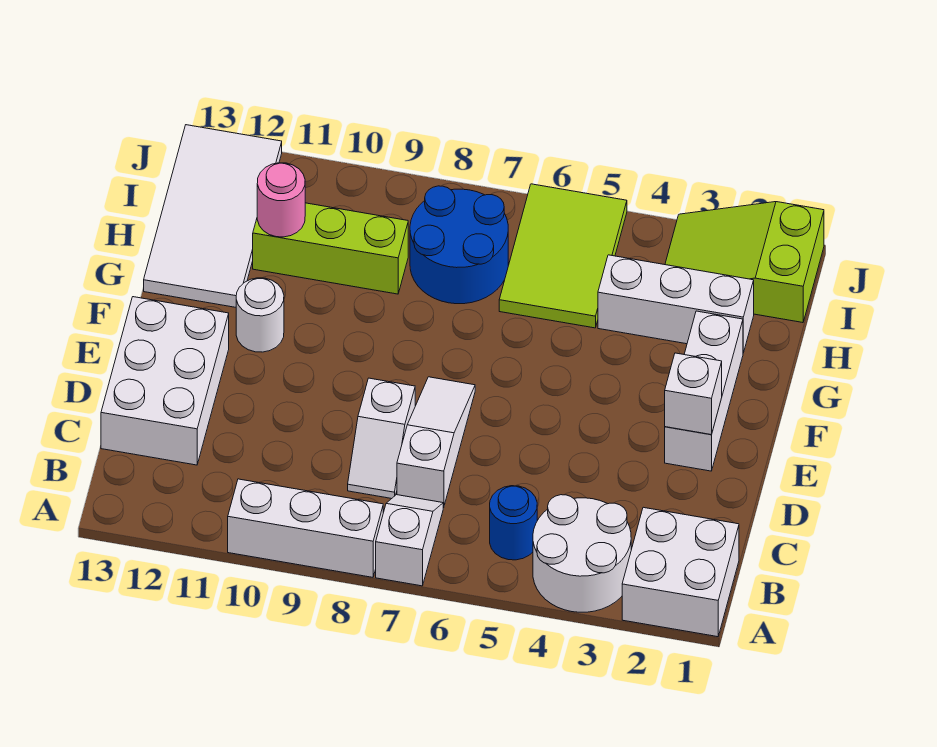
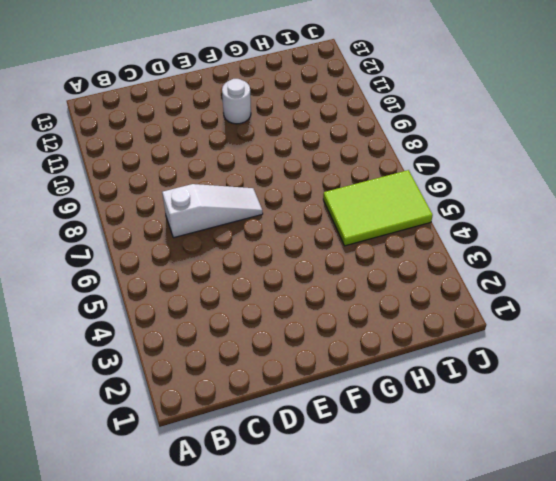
none -> white 2x2 brick [622,507,739,637]
none -> white 2x2 round brick [533,495,631,612]
none -> white 1x2 slope [376,495,443,586]

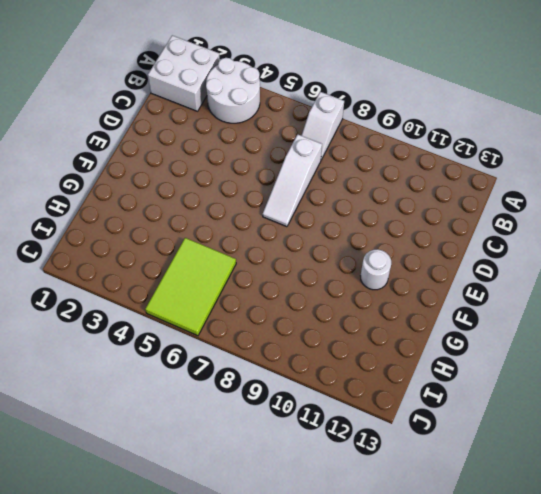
none -> white 1x3 brick [228,479,383,577]
none -> blue 1x1 round brick [490,486,537,560]
none -> white 1x2 slope [348,378,415,499]

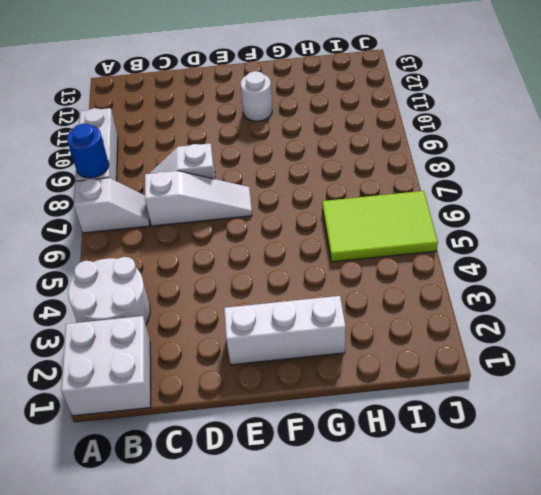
blue 1x1 round brick [67,124,109,178] -> blue 1x1 round brick moved to [490,486,537,560]
none -> white 2x3 brick [101,297,229,465]
none -> white 2x4 tile [144,125,282,307]
none -> white 1x3 brick [598,255,754,353]

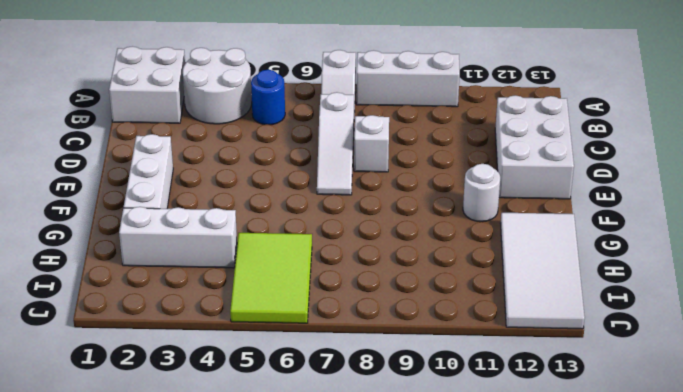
none -> blue 2x2 round brick [410,186,508,304]
none -> lime 1x3 brick [253,203,408,294]
none -> lime 2x3 slope [665,202,824,323]

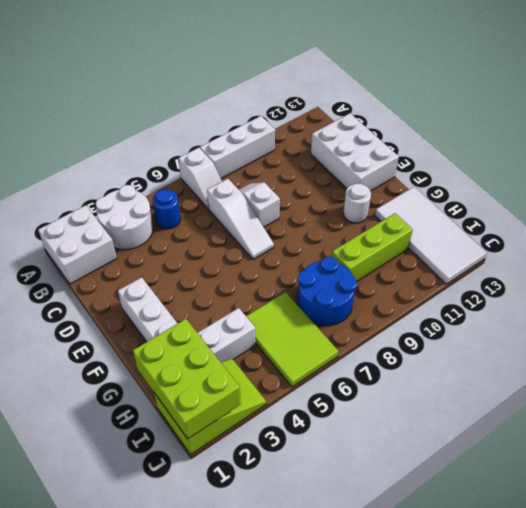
lime 2x3 brick [133,319,240,439] -> none
none -> white 1x1 brick [665,353,722,435]
none -> pink 1x1 round brick [257,163,305,237]

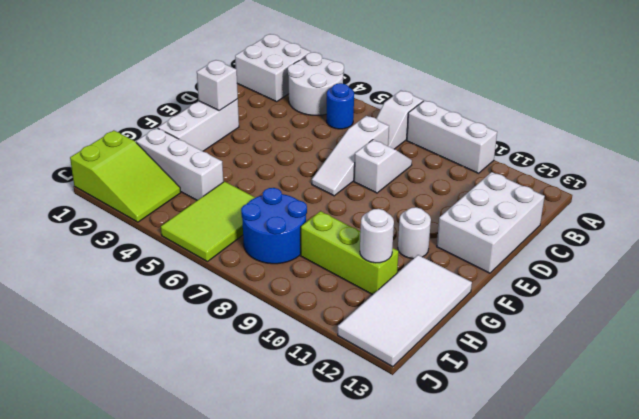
white 1x1 round brick [360,209,394,263] -> pink 1x1 round brick [257,163,305,237]

